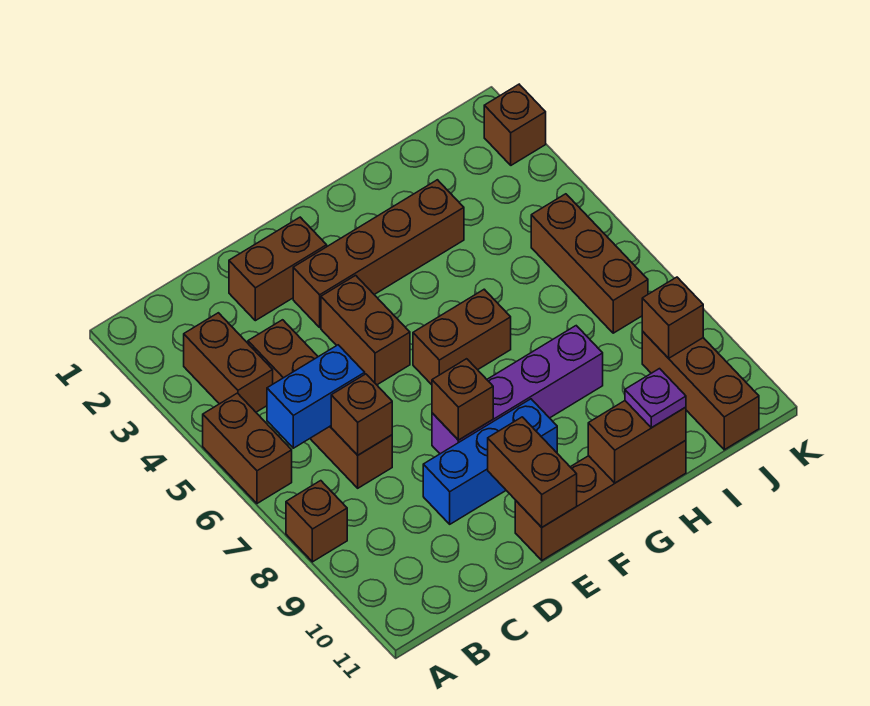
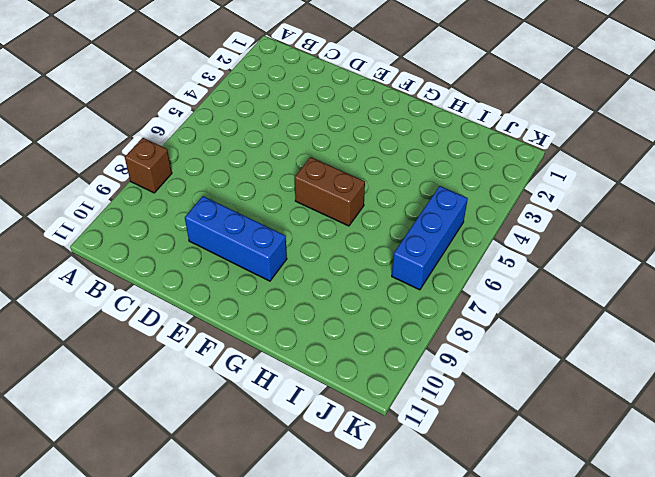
blue 1x3 brick [392,186,468,290] -> brown 1x3 brick [531,194,648,333]
none -> brown 1x2 brick [203,393,292,503]
none -> brown 1x2 brick [184,313,273,412]
none -> brown 1x4 brick [248,320,392,488]

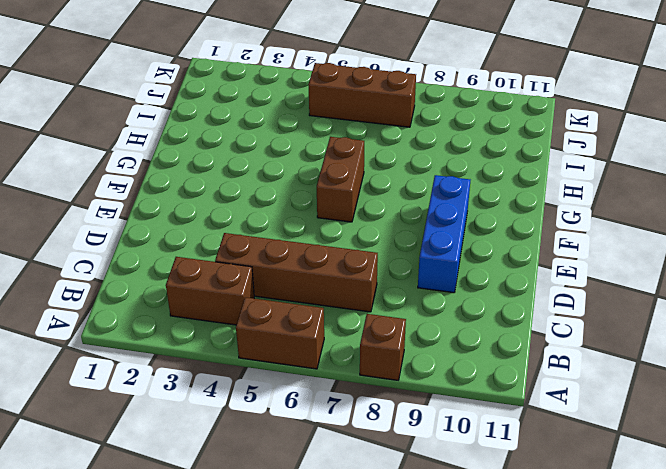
none -> brown 1x2 brick [229,217,327,321]
none -> brown 1x4 brick [293,180,464,327]
none -> brown 1x2 brick [321,275,410,385]

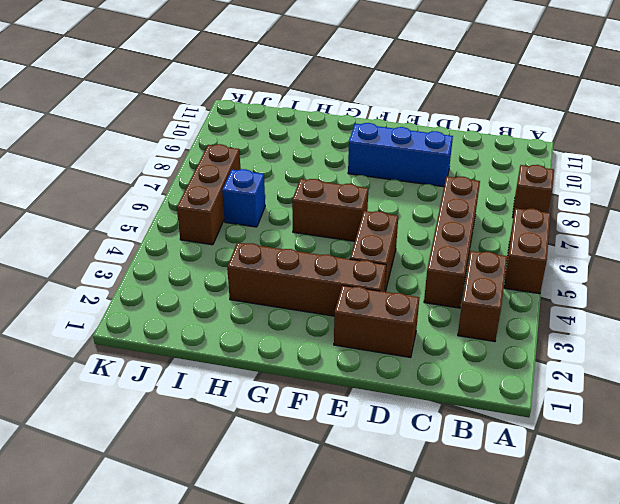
blue 1x1 brick [222,169,265,227] -> none
none -> purple 1x4 brick [432,326,603,454]
none -> brown 1x4 brick [515,440,686,560]
none -> brown 1x3 brick [642,331,759,450]

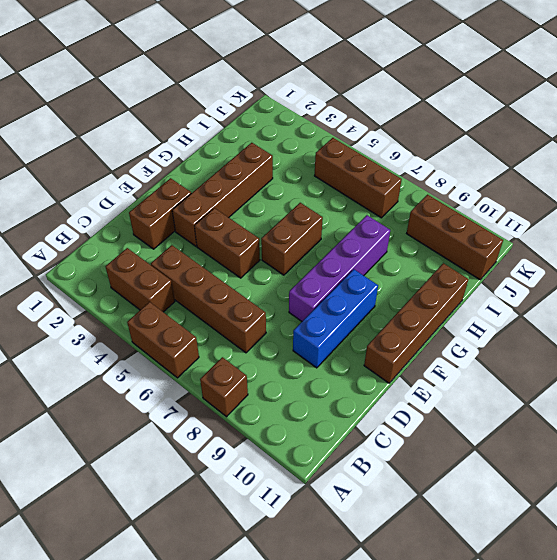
none -> brown 1x1 brick [484,84,546,165]
none -> blue 1x2 brick [267,345,365,448]
none -> brown 1x1 brick [331,374,392,455]

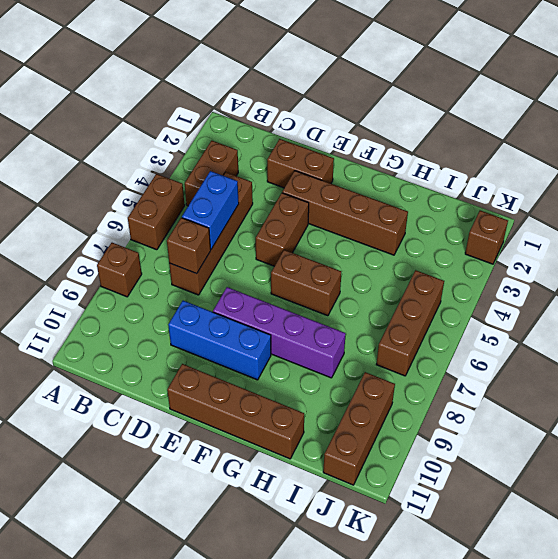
blue 1x2 brick [182,171,239,249] -> blue 1x2 brick turned to [267,345,365,448]
none -> brown 1x1 brick [432,359,493,440]
none -> brown 1x2 brick [488,417,577,527]
none -> brown 1x2 brick [588,401,686,483]

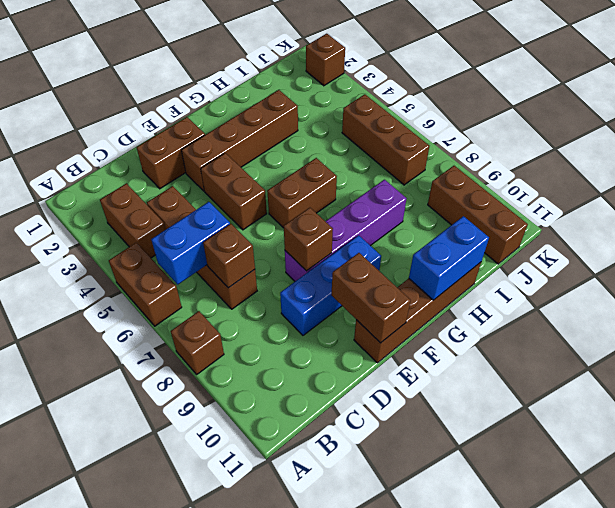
blue 1x2 brick [409,216,489,300] -> brown 1x2 brick [588,401,686,483]
none -> brown 1x1 brick [642,277,703,358]
none -> purple 1x1 plate [625,369,686,428]

